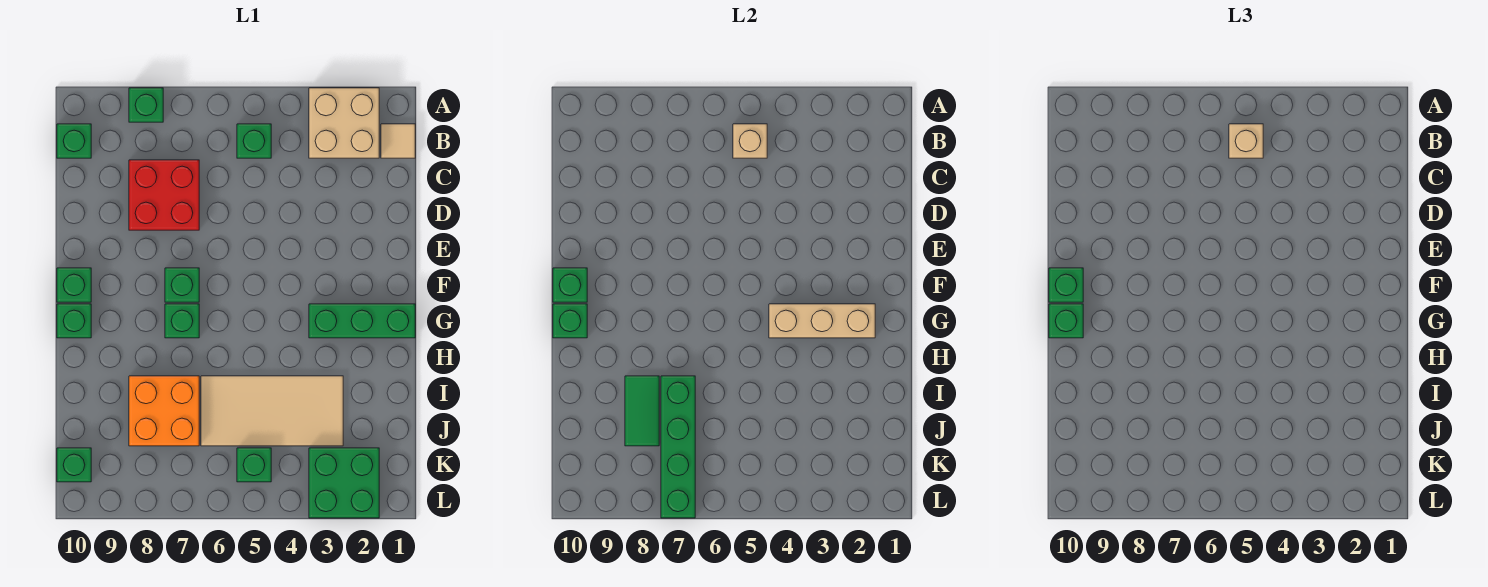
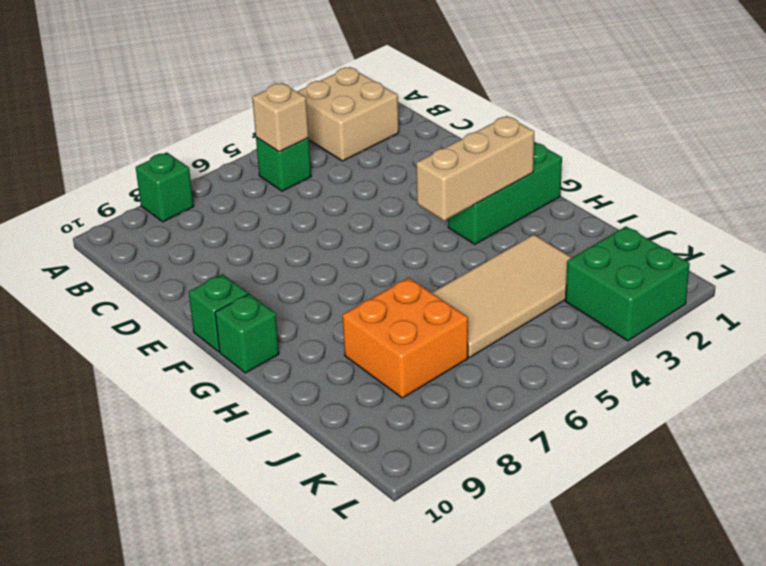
none -> tan 1x1 tile [381,124,415,158]
none -> green 1x1 brick [57,124,91,158]
none -> red 2x2 brick [129,160,199,230]

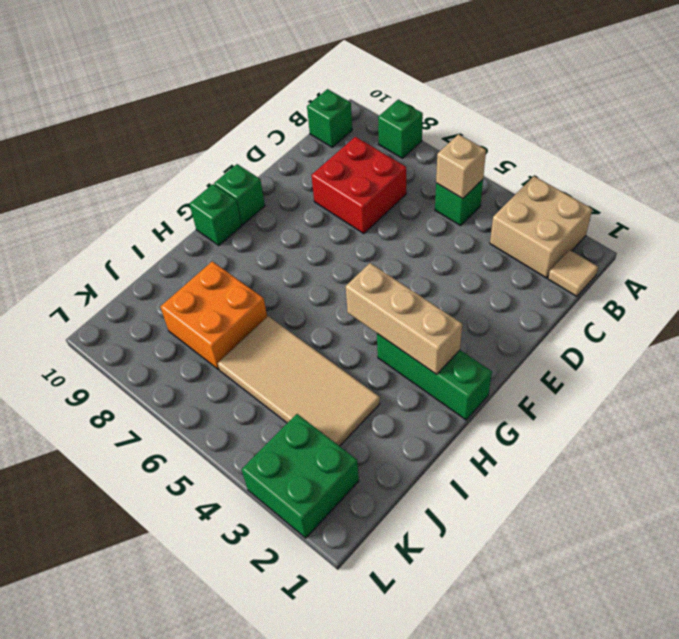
none -> green 1x1 brick [165,268,199,302]
none -> green 1x1 brick [165,304,199,338]
none -> green 1x1 brick [237,448,271,482]

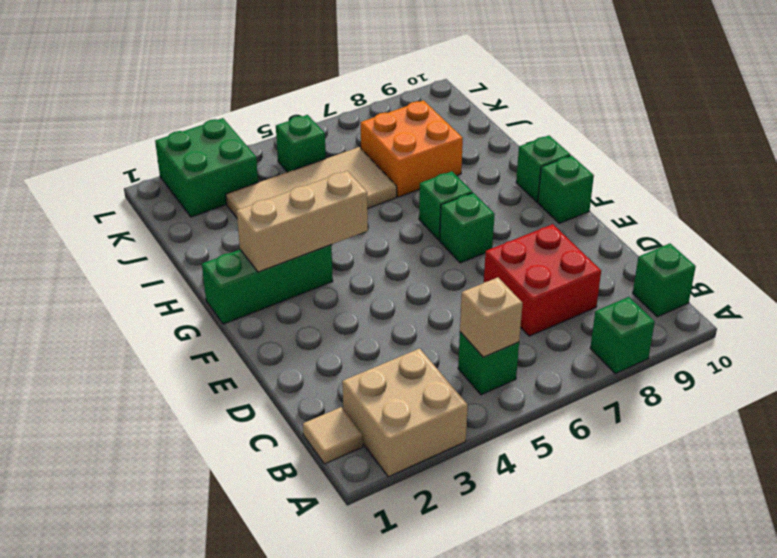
none -> green 1x1 brick [57,448,91,482]
none -> green 1x1 brick [553,268,587,302]
none -> green 1x1 brick [553,304,587,338]

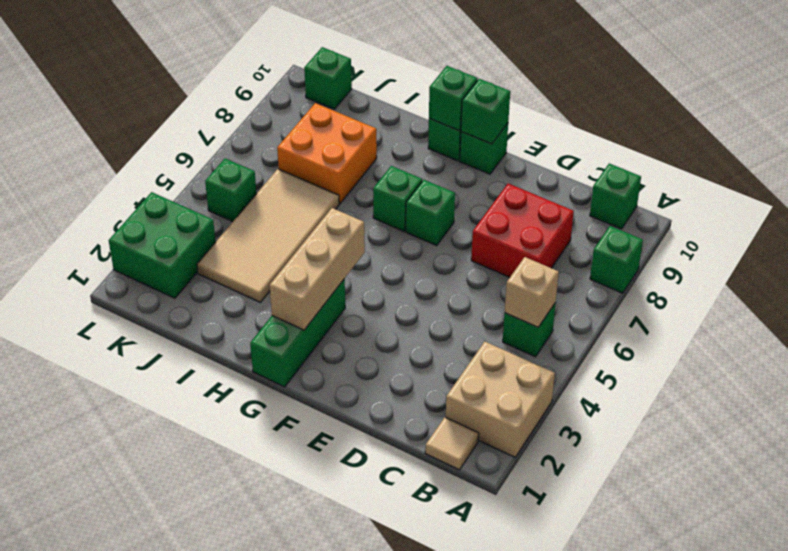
none -> green 1x4 brick [661,376,695,518]
none -> green 1x2 tile [625,376,659,446]
none -> tan 1x1 brick [1229,124,1263,158]

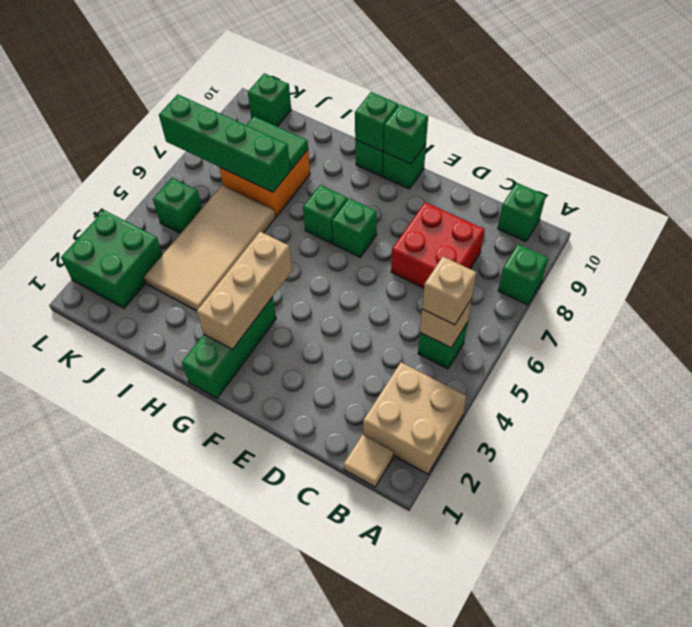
none -> green 1x1 brick [1049,268,1083,302]
none -> green 1x1 brick [1049,304,1083,338]

